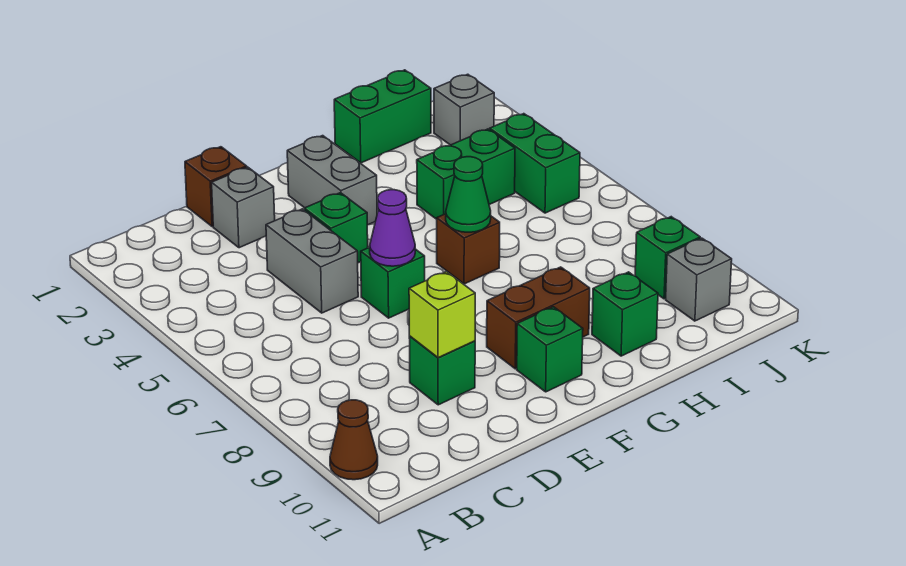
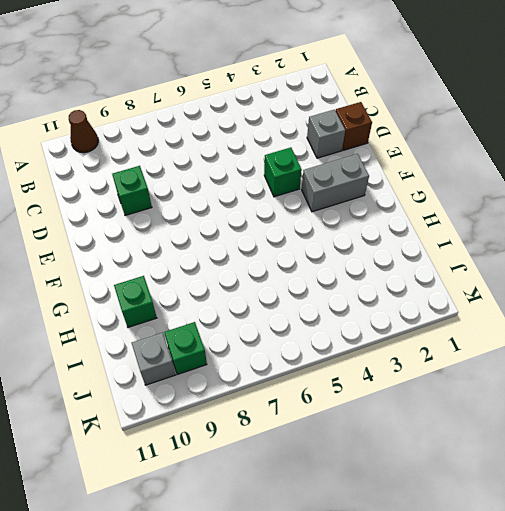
none -> grey 1x2 brick [266,209,358,313]
none -> green 1x1 brick [361,247,425,318]
none -> brown 1x2 brick [487,267,590,369]

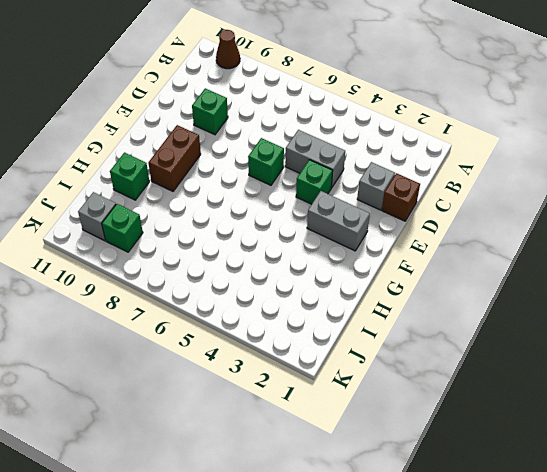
none -> green 1x1 brick [517,307,583,392]
none -> brown 1x1 brick [437,214,500,284]
none -> green 1x2 brick [334,70,431,163]

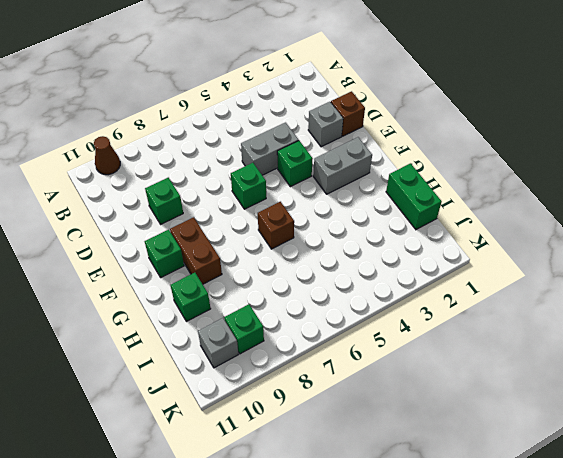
none -> green 1x2 brick [417,129,515,219]
none -> grey 1x1 brick [434,74,494,145]
none -> green 1x2 brick [490,114,580,213]

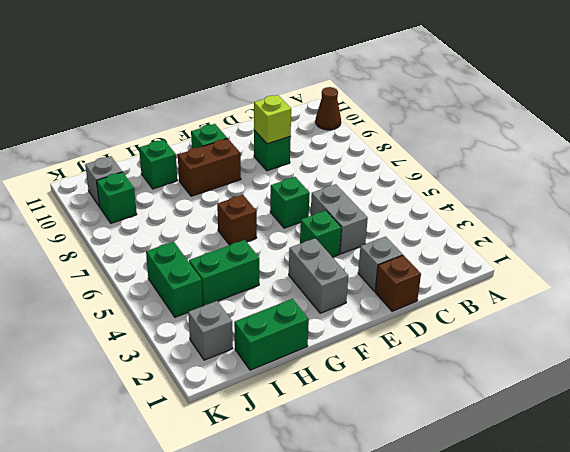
none -> purple 1x1 cone [370,190,415,266]
none -> green 1x1 cone [446,157,491,232]

